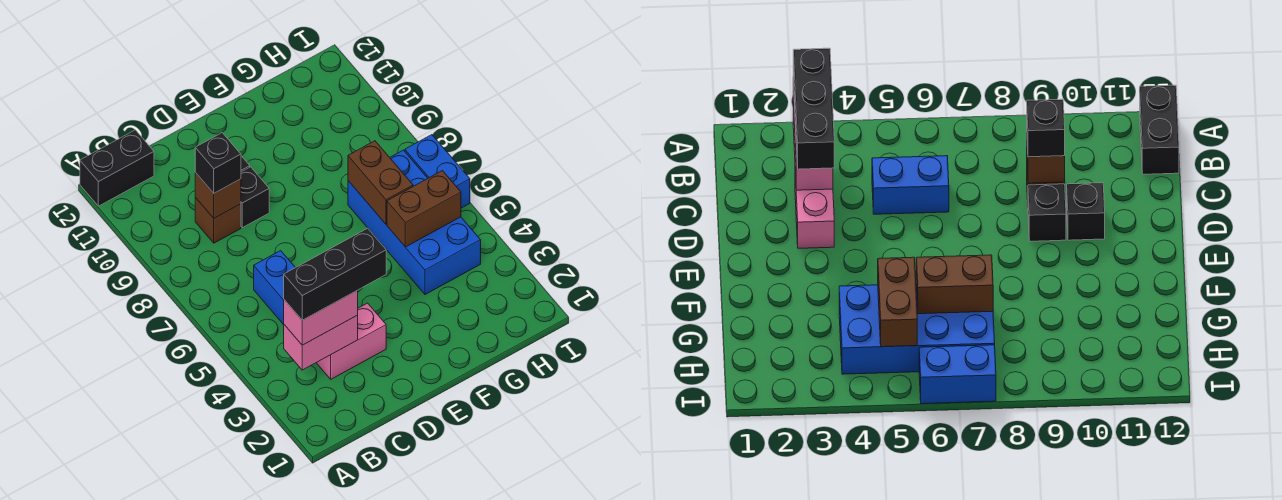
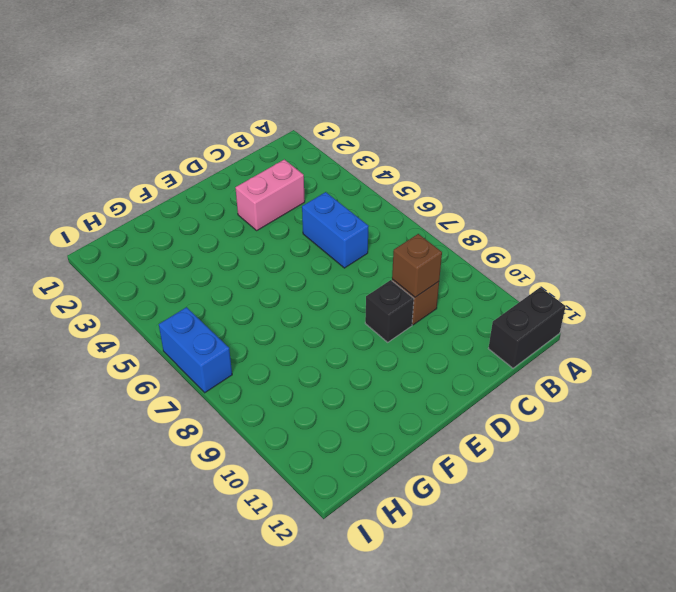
none -> black 1x1 brick [1067,183,1105,240]
none -> blue 2x4 brick [348,150,481,294]
none -> pink 1x2 brick [284,315,358,370]

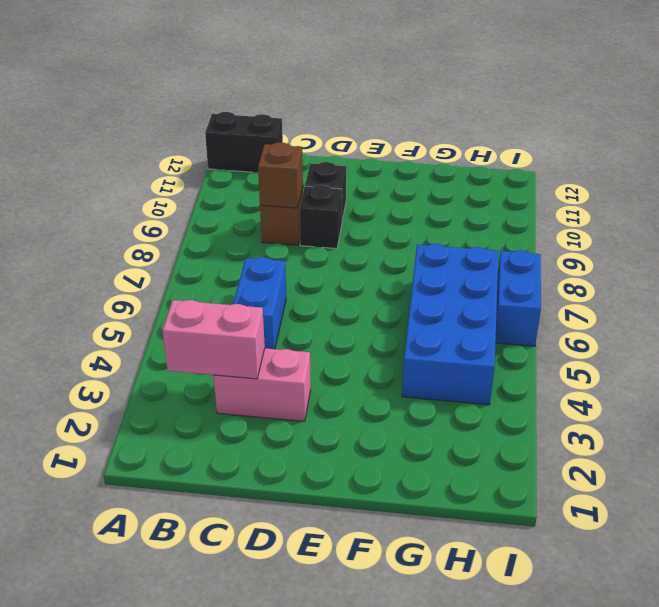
none -> brown 1x2 brick [387,171,461,247]
none -> brown 1x2 brick [348,141,413,224]
none -> pink 1x2 brick [284,290,358,345]

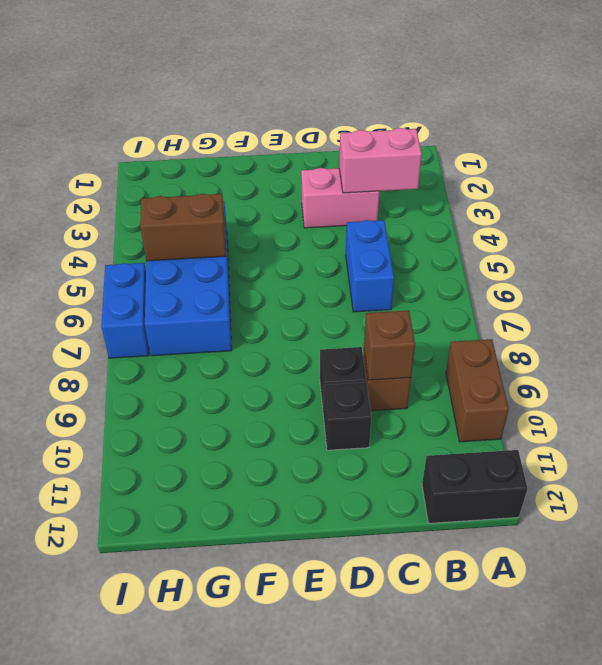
brown 1x2 brick [446,339,509,442] -> brown 1x2 brick moved to [348,141,413,224]
none -> pink 1x2 brick [284,290,358,345]
none -> black 1x1 brick [195,133,241,193]
none -> black 1x3 brick [284,228,386,320]

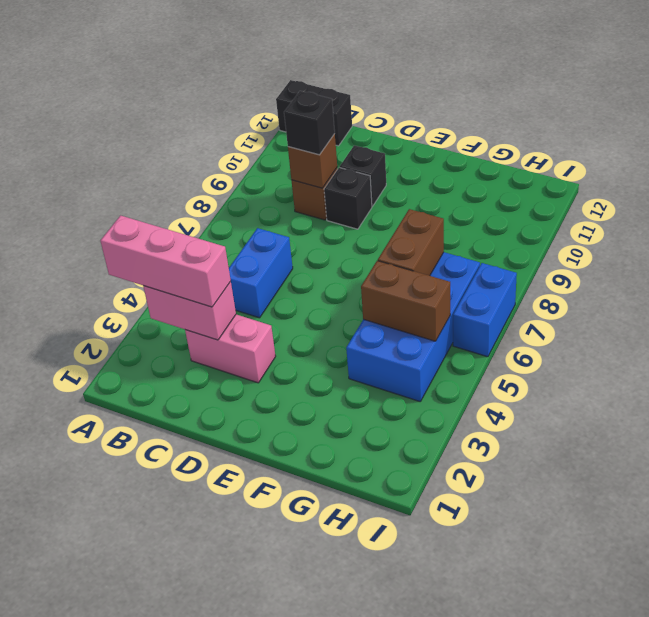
pink 1x3 brick [101,216,231,307] -> pink 1x2 brick [284,290,358,345]
none -> black 1x3 brick [284,228,386,320]

